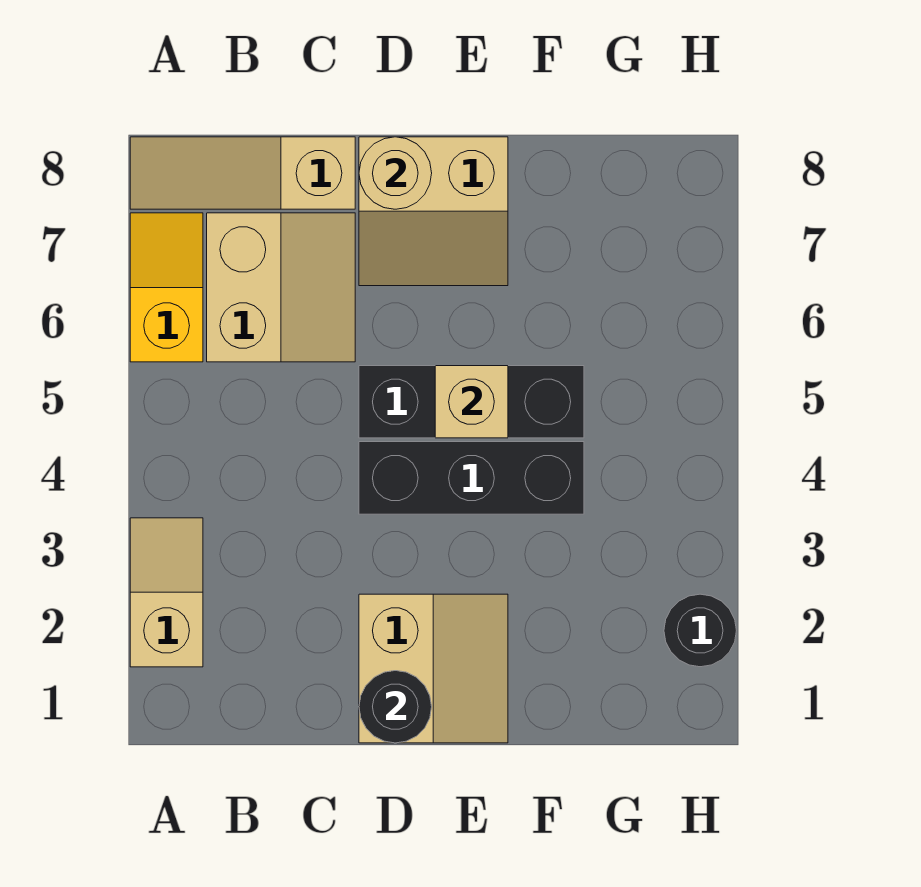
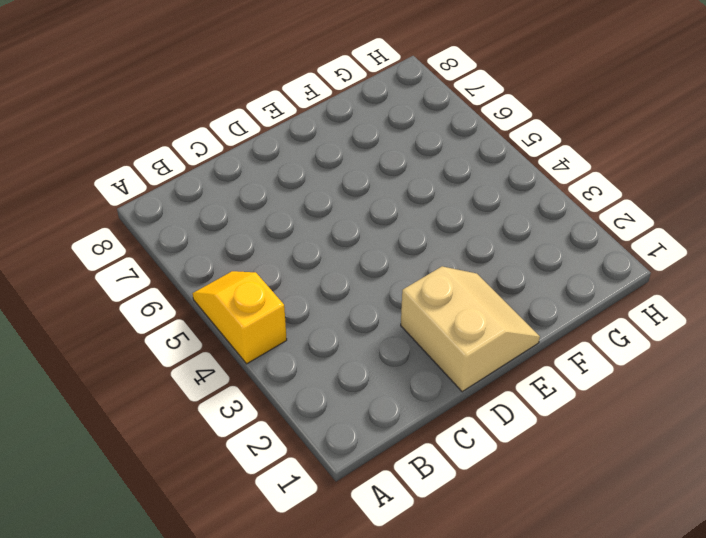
yellow 1x2 slope [192,271,287,364] -> yellow 1x2 slope moved to [130,213,203,362]
none -> tan 1x2 slope [130,518,203,667]
none -> tan 1x3 slope [130,137,355,209]
none -> tan 2x2 slope [207,213,355,362]

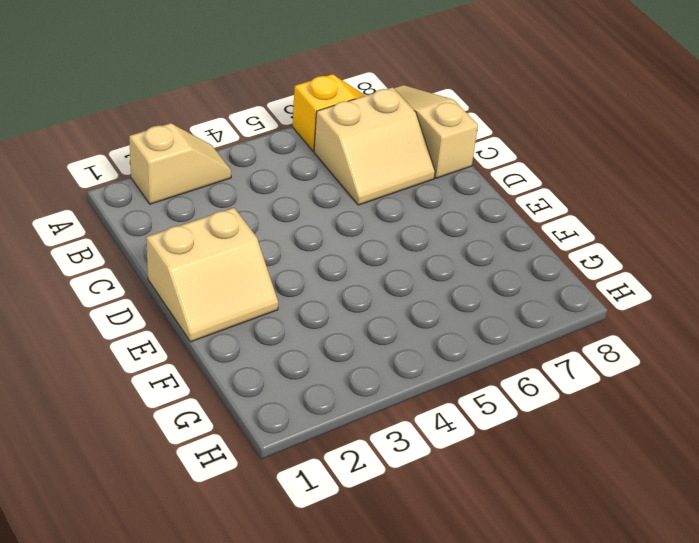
none -> black 1x3 brick [359,442,584,514]
none -> black 1x3 brick [359,366,584,438]
none -> tan 2x2 slope [359,137,508,286]

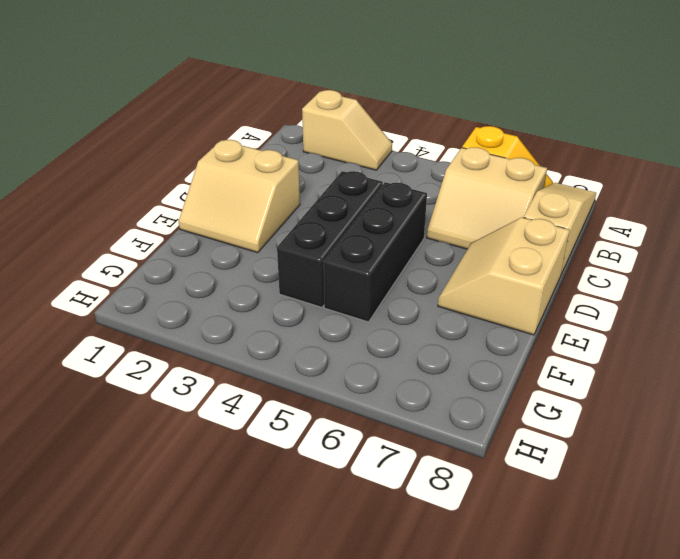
none -> black 1x1 round brick [664,594,736,667]
none -> black 1x1 round brick [359,671,432,743]
none -> tan 1x1 round brick [359,137,432,209]

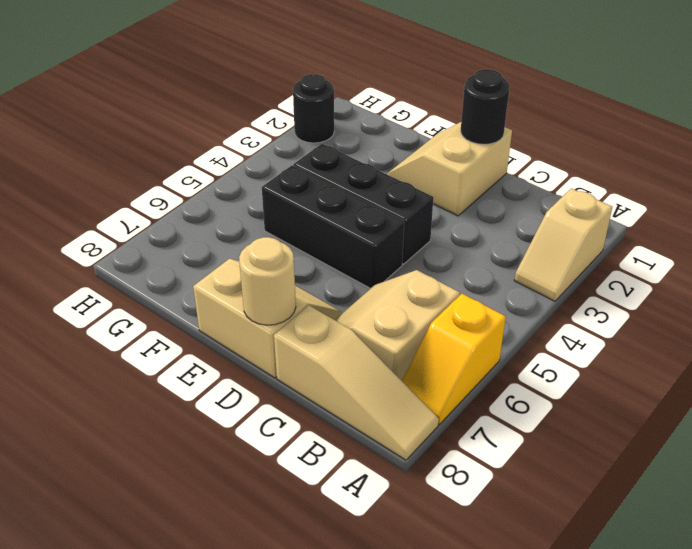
none -> tan 1x1 brick [435,366,508,438]

